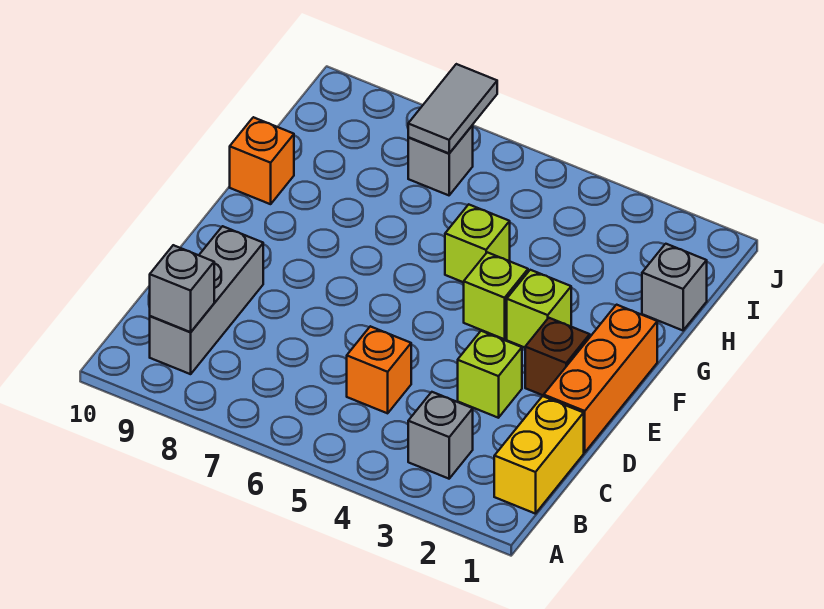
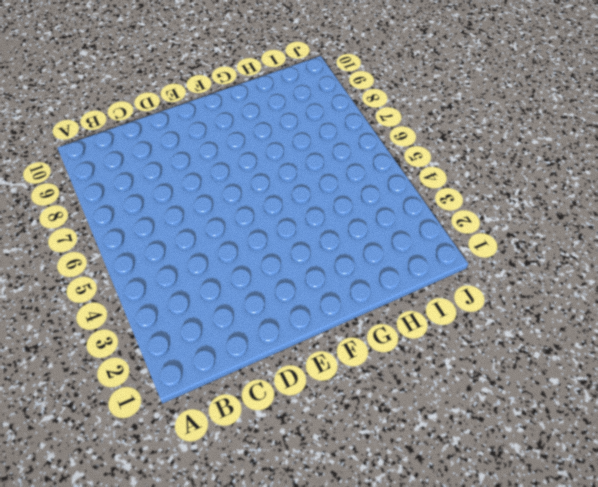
none -> yellow 1x2 brick [494,396,584,514]
none -> grey 1x1 brick [408,392,473,479]
none -> grey 1x3 brick [150,226,263,374]

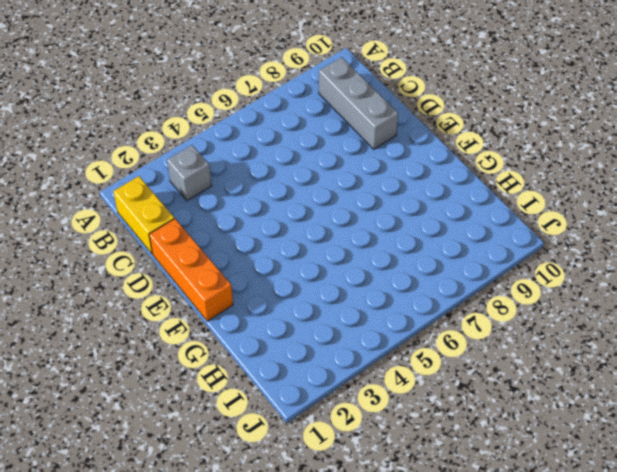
none -> orange 1x1 brick [347,326,411,413]
none -> lime 1x1 brick [458,331,522,418]
none -> brown 1x1 brick [525,318,590,396]

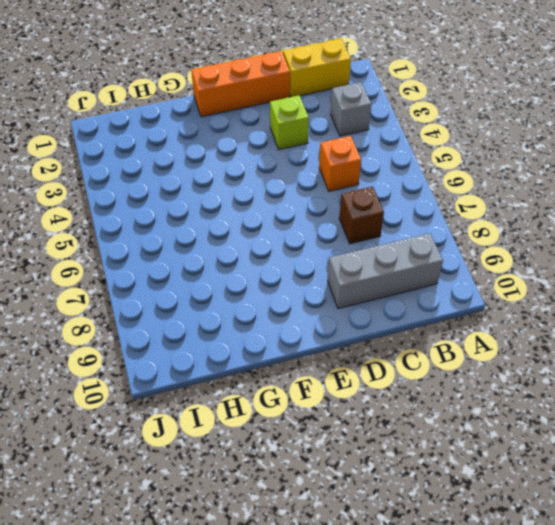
brown 1x1 brick [339,187,384,244] -> brown 1x1 brick moved to [525,318,590,396]
none -> lime 1x1 brick [507,270,571,348]
none -> lime 1x1 brick [464,252,528,339]
none -> lime 1x1 brick [445,204,510,282]

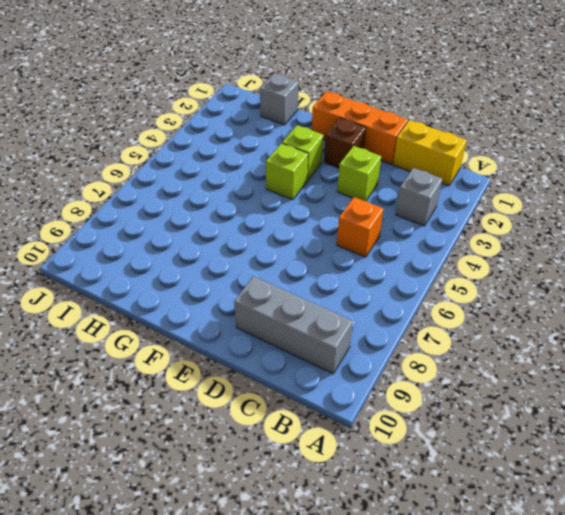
none -> lime 1x1 brick [445,204,510,282]
none -> orange 1x1 brick [230,117,294,204]
none -> grey 1x1 brick [408,125,473,195]

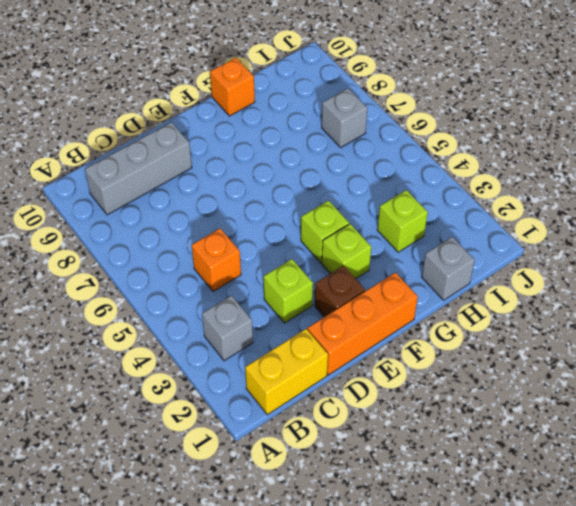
lime 1x1 brick [377,190,428,252] -> lime 1x1 brick moved to [445,204,510,282]
none -> grey 1x1 brick [150,245,214,332]
none -> grey 1x2 tile [408,64,497,153]

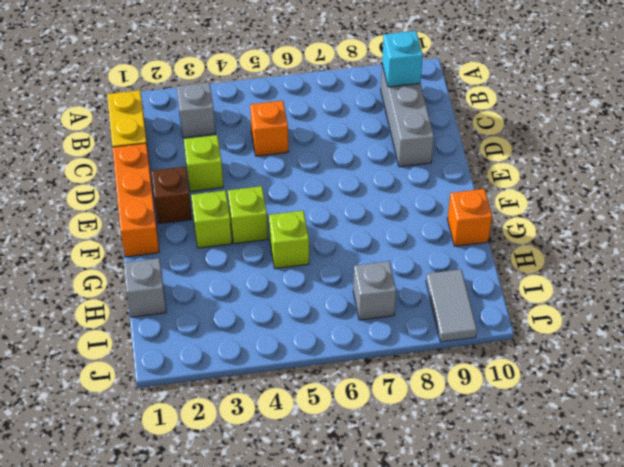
cyan 1x1 brick [382,31,423,87] -> grey 1x1 brick [150,245,214,332]
grey 1x2 tile [426,269,477,342] -> grey 1x2 tile moved to [408,64,497,153]

